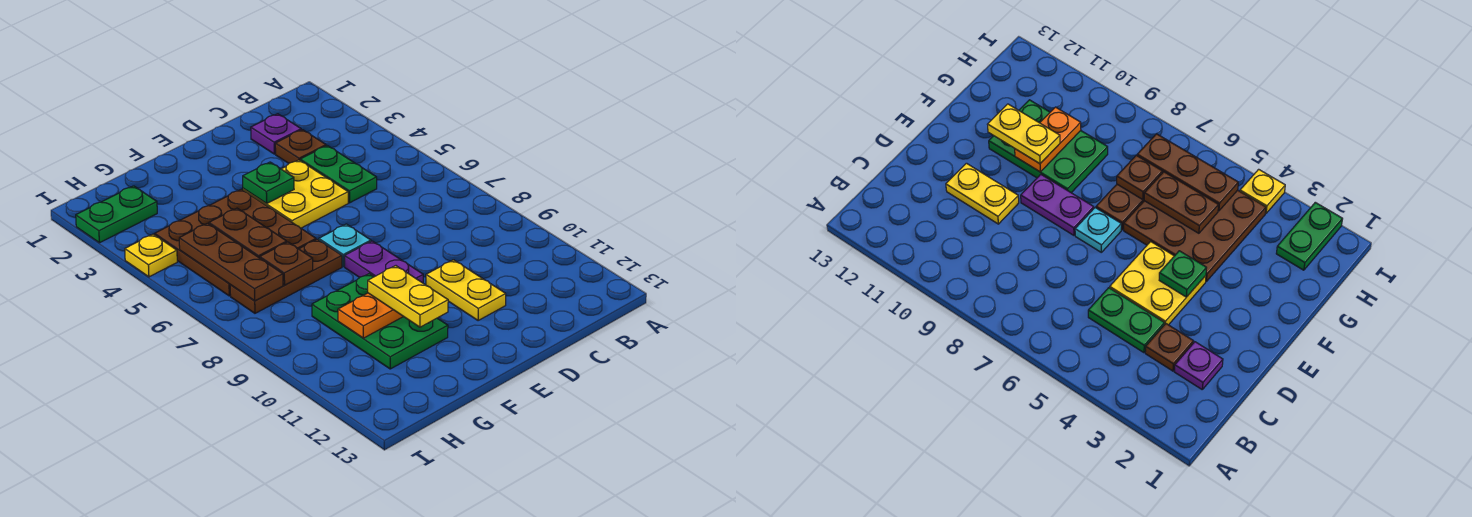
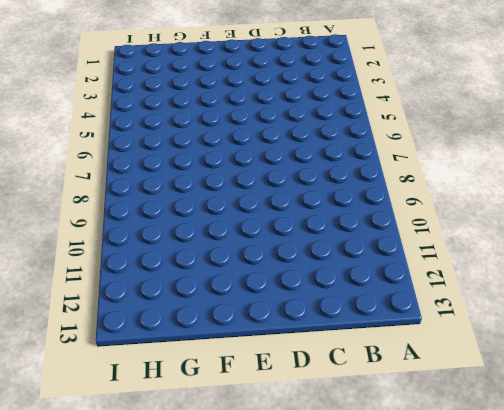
none -> purple 1x1 plate [251,114,301,154]
none -> brown 1x1 plate [275,130,326,163]
none -> green 1x2 plate [300,146,377,203]

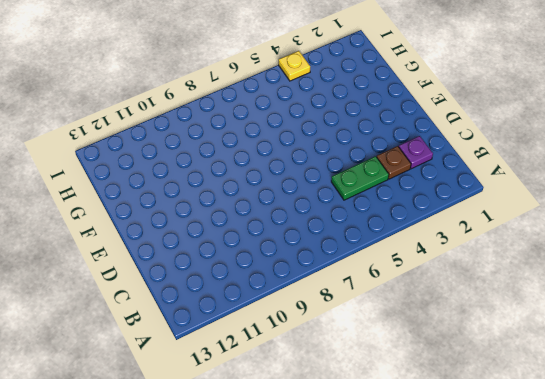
none -> yellow 2x2 plate [243,160,348,228]
none -> yellow 1x2 plate [426,260,506,321]
none -> cyan 1x1 plate [319,224,371,267]

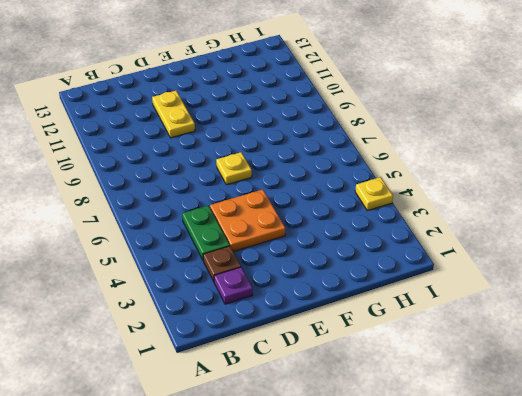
orange 2x2 plate [210,190,285,252] -> yellow 2x2 plate [243,160,348,228]
yellow 1x1 plate [216,152,252,185] -> cyan 1x1 plate [319,224,371,267]
none -> purple 1x2 plate [345,241,423,283]
none -> brown 3x3 plate [155,189,316,296]
none -> brown 1x3 plate [230,239,342,313]

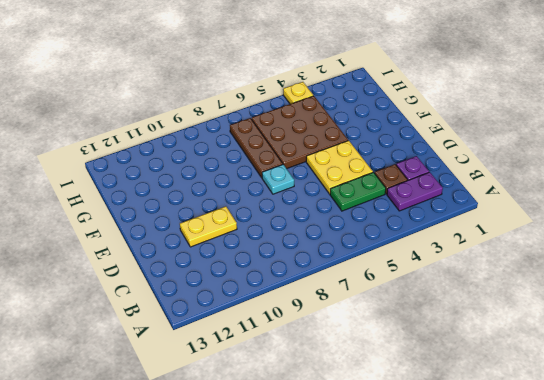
purple 1x2 plate [387,172,443,211] -> purple 1x2 plate moved to [345,241,423,283]
none -> green 2x3 plate [312,274,448,369]
none -> green 1x2 plate [76,186,157,243]
none -> green 1x1 plate [243,162,294,204]

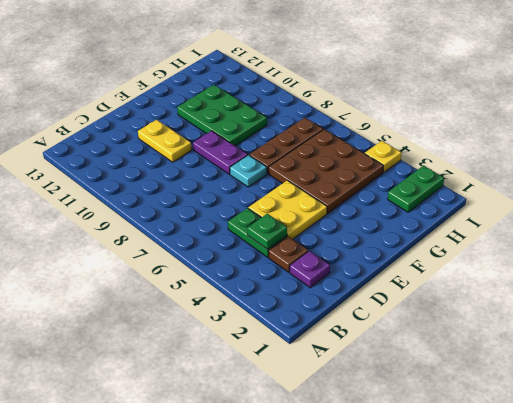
green 1x1 plate [247,214,287,249] -> green 1x1 plate moved to [243,162,294,204]
none -> orange 1x2 plate [338,293,403,338]
none -> brown 1x2 plate [209,208,287,258]
none -> brown 1x1 plate [260,242,313,285]

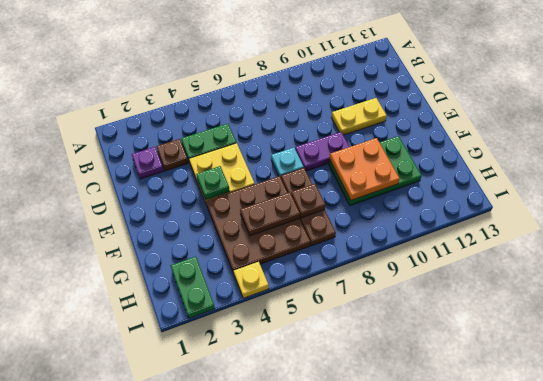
orange 2x2 plate [330,138,399,200] -> orange 1x2 plate [338,293,403,338]
none -> brown 1x3 plate [179,223,283,301]
none -> yellow 1x2 plate [368,266,448,327]

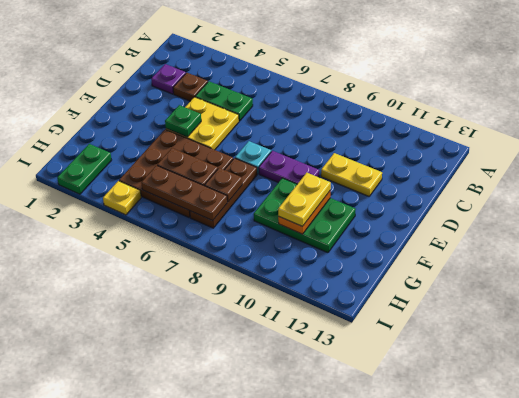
yellow 1x2 plate [278,173,331,226] -> yellow 1x2 plate turned to [368,266,448,327]

